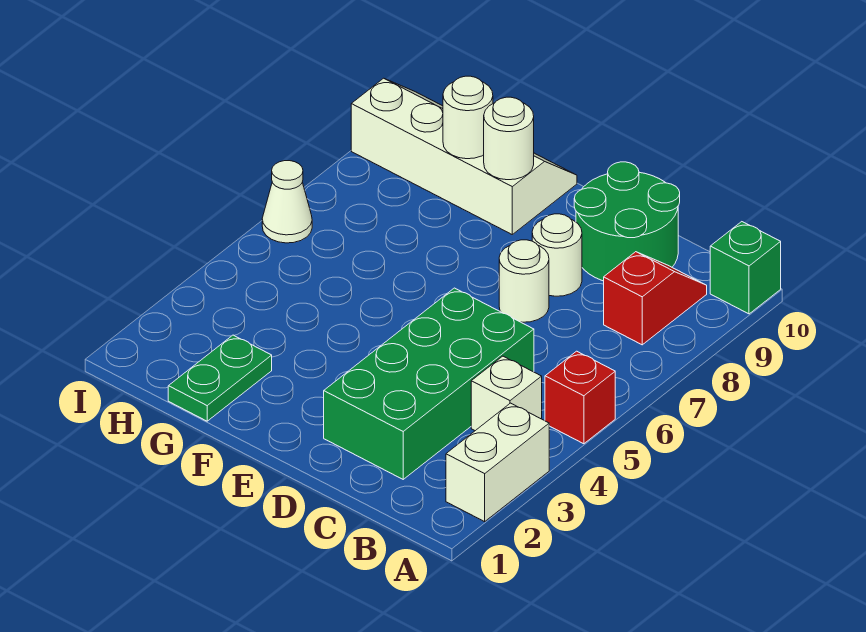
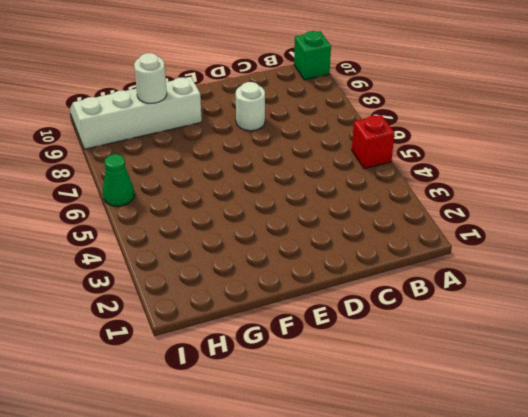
green 1x1 cone [103,154,134,206] -> white 1x1 cone [262,161,312,243]
none -> white 1x2 brick [446,403,549,522]
none -> white 1x1 brick [471,356,542,431]
none -> red 1x2 slope [604,252,707,345]

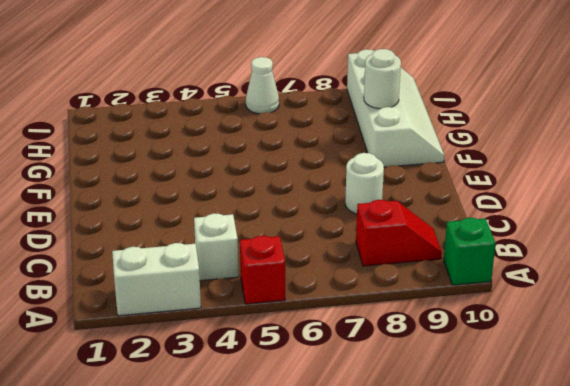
none -> green 2x4 brick [324,288,534,479]
none -> green 2x2 round brick [574,162,680,281]
none -> white 1x1 round brick [499,240,549,322]

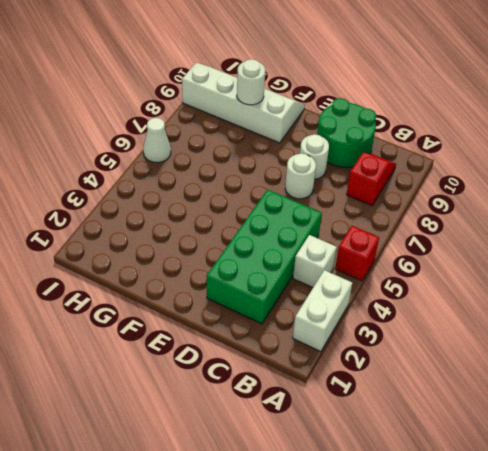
none -> green 1x1 brick [710,222,781,314]
none -> green 1x2 plate [168,335,272,421]
none -> white 1x1 round brick [484,97,534,180]

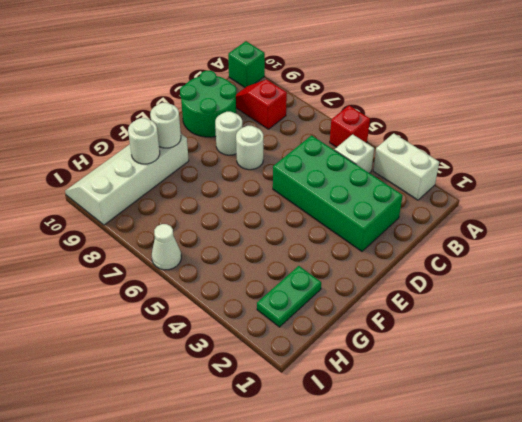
green 1x2 plate [257,266,321,327] -> green 1x2 plate turned to [168,335,272,421]

